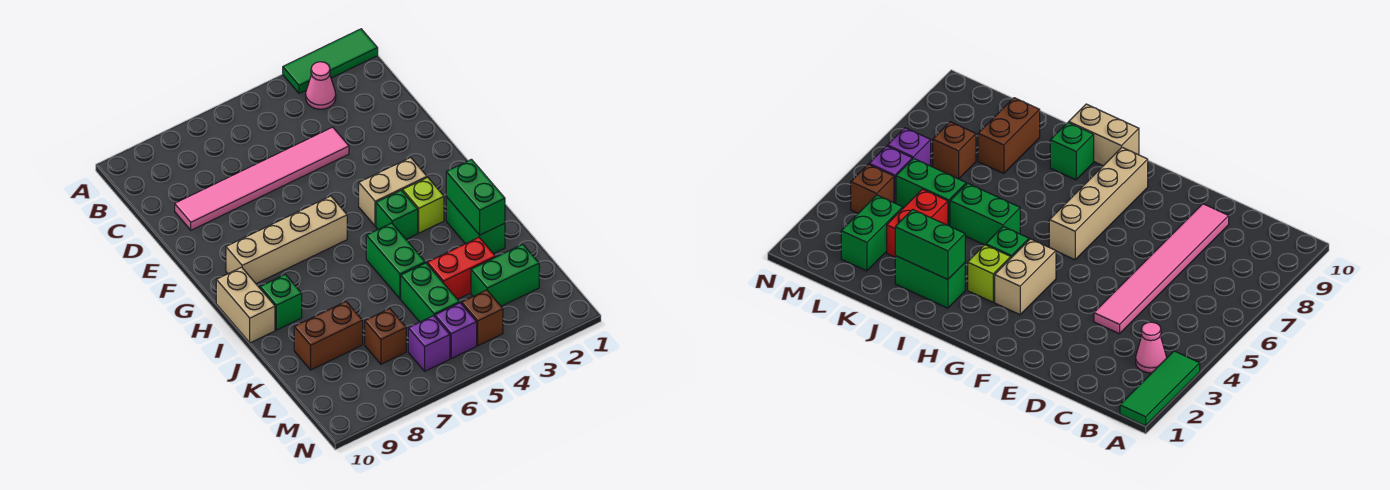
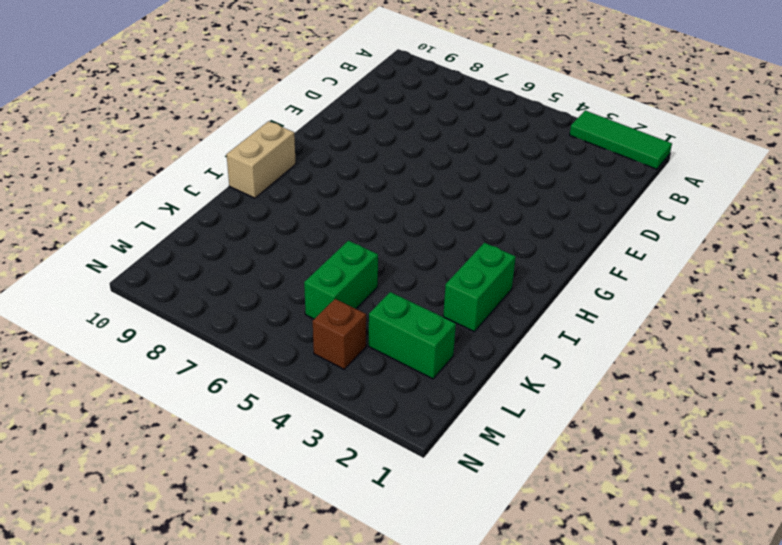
none -> pink 1x1 cone [306,62,336,109]
none -> pink 1x6 tile [175,127,349,230]
none -> tan 1x2 brick [359,157,427,226]

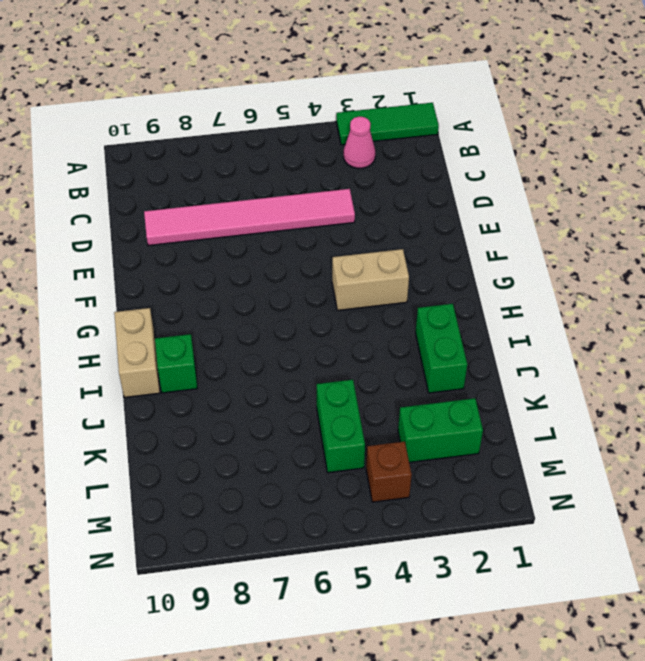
none -> tan 1x4 brick [226,196,347,284]
none -> lime 1x1 brick [403,177,444,233]
none -> green 1x1 brick [376,190,418,239]

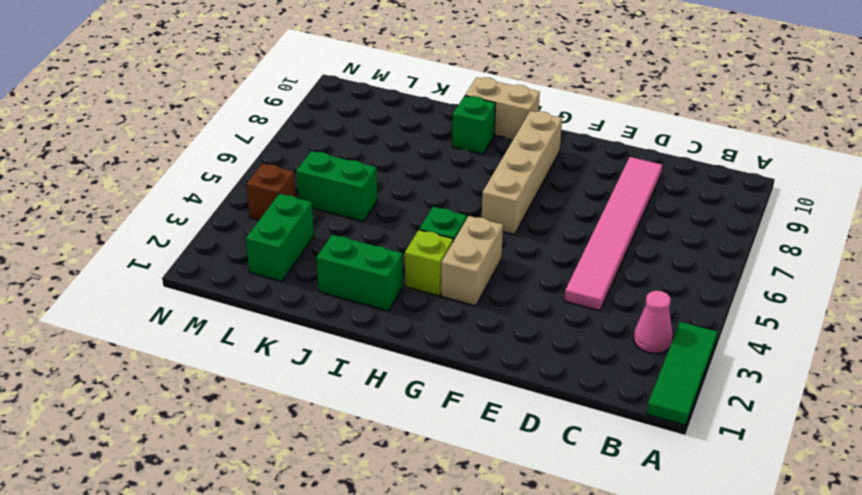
none -> green 1x2 brick [366,223,425,299]
none -> red 1x2 brick [427,237,495,299]
none -> brown 1x2 brick [294,302,363,370]

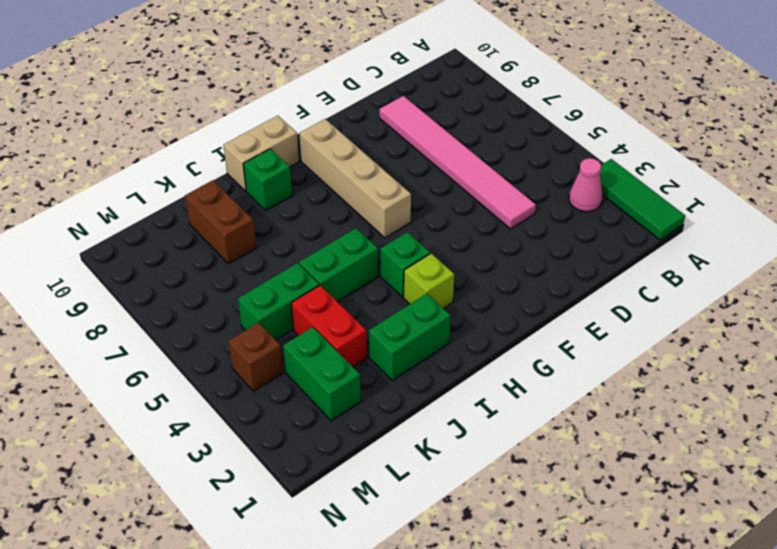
none -> tan 1x2 brick [359,157,427,226]
none -> brown 1x1 brick [365,309,406,364]
none -> purple 1x1 brick [435,303,477,358]

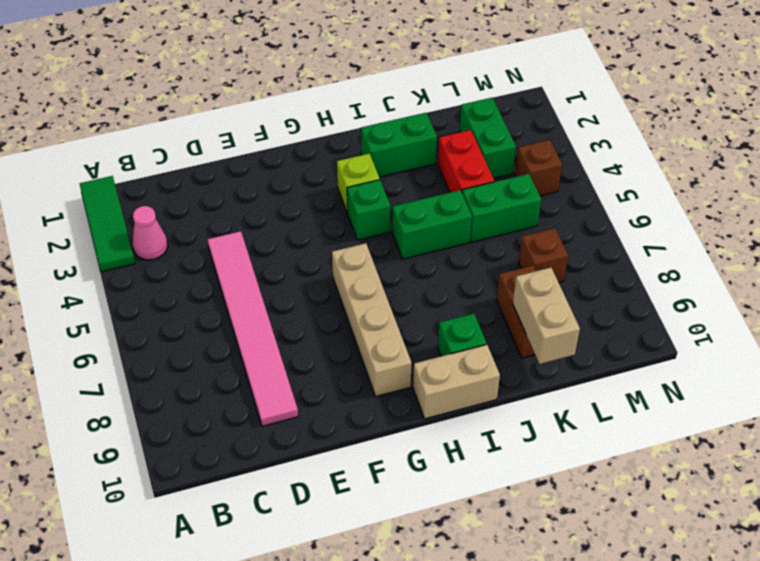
tan 1x2 brick [513,268,580,364] -> tan 1x2 brick moved to [359,157,427,226]
none -> purple 1x1 brick [435,303,477,358]
none -> purple 1x1 brick [408,316,450,371]
none -> green 1x2 brick [446,159,505,235]

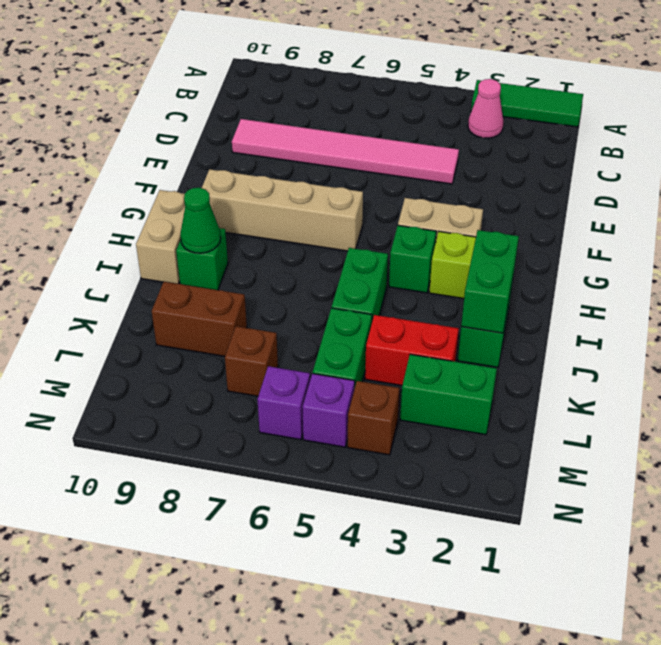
green 1x1 cone [180,188,221,253] -> none

